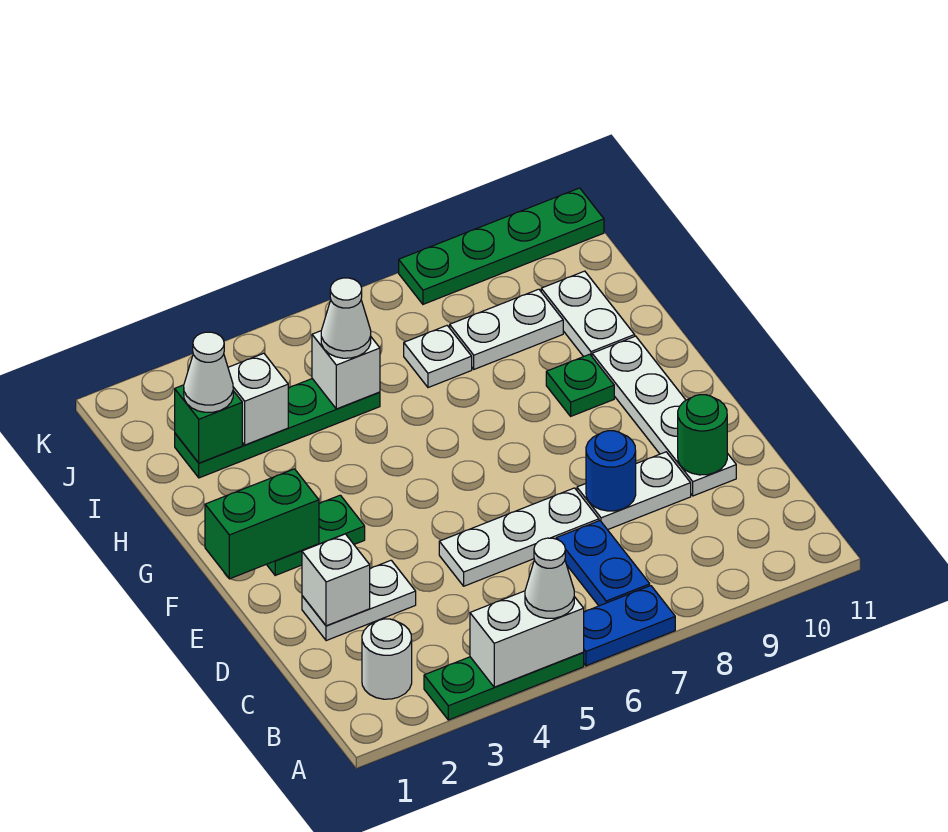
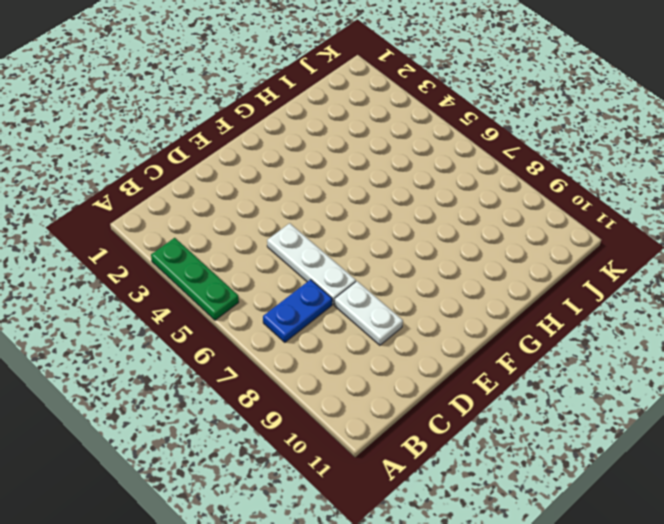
none -> blue 1x2 plate [583,586,675,666]
none -> white 1x1 round brick [362,619,412,699]
none -> white 1x2 plate [302,560,416,641]

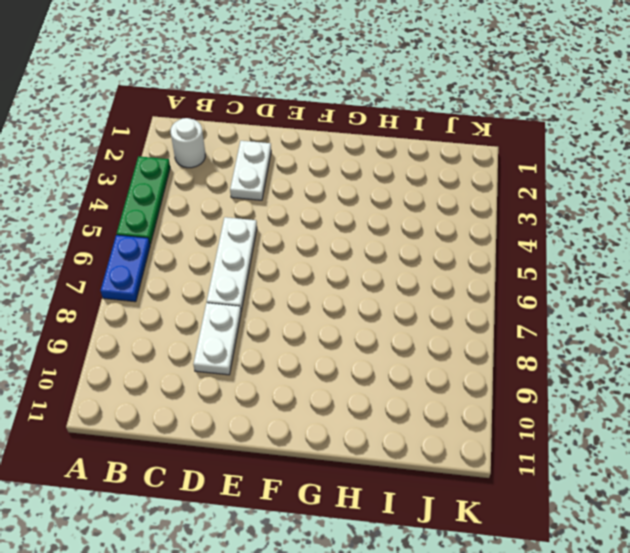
none -> blue 1x2 plate [556,521,650,606]
none -> white 1x4 plate [592,336,736,496]
none -> green 1x2 plate [266,495,365,575]

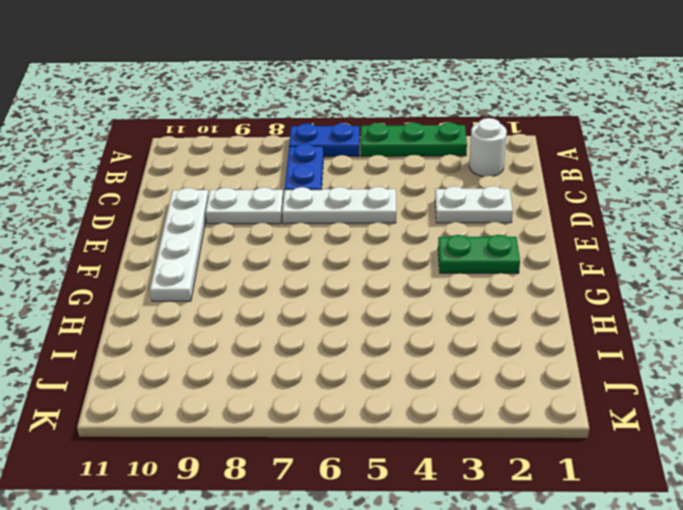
none -> green 1x1 plate [546,354,614,416]
none -> white 1x2 plate [541,271,635,357]
none -> green 1x4 plate [175,379,380,478]

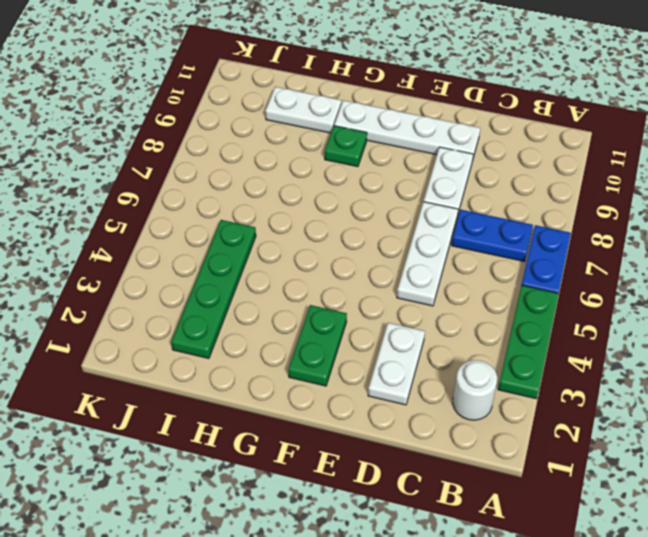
none -> white 1x1 plate [404,326,472,388]
none -> white 1x2 plate [450,289,563,369]
none -> green 1x4 plate [399,188,604,304]

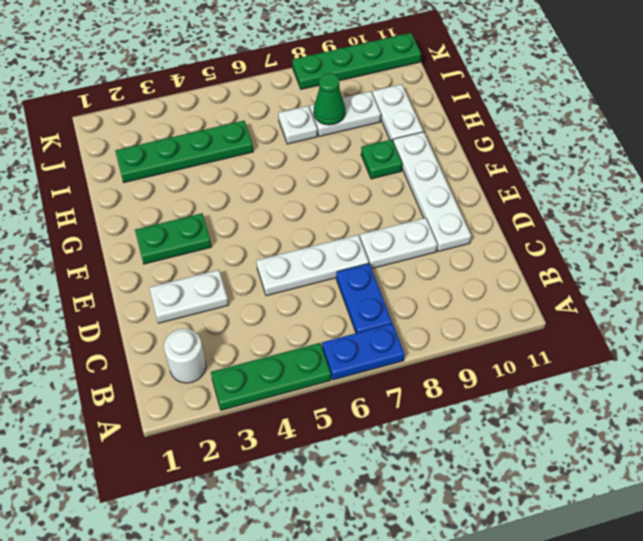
green 1x1 cone [314,73,345,125] -> none
none -> white 1x2 brick [470,591,584,687]
none -> white 1x1 brick [302,534,370,626]
none -> blue 1x1 round brick [586,431,636,511]

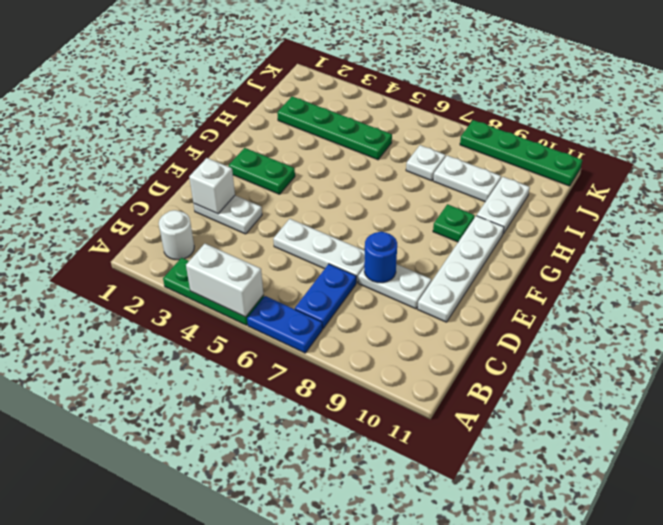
none -> green 1x1 round brick [678,395,727,475]
none -> green 1x2 brick [205,469,319,579]
none -> green 1x1 brick [175,385,242,463]

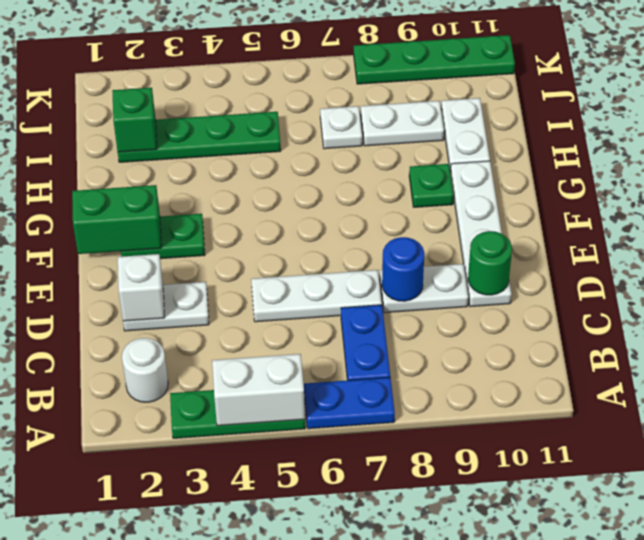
none -> white 1x1 brick [228,353,288,445]
none -> white 1x1 brick [312,331,380,409]
none -> white 1x1 cone [525,538,574,618]

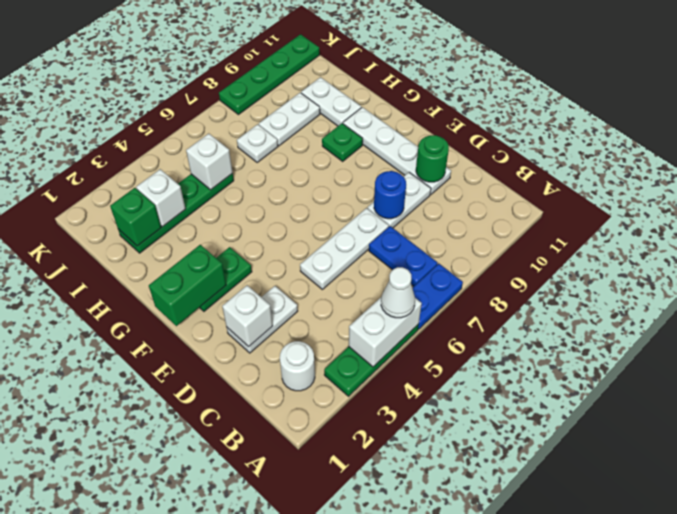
none -> white 1x1 cone [184,332,233,412]
none -> white 1x1 cone [321,278,371,358]

